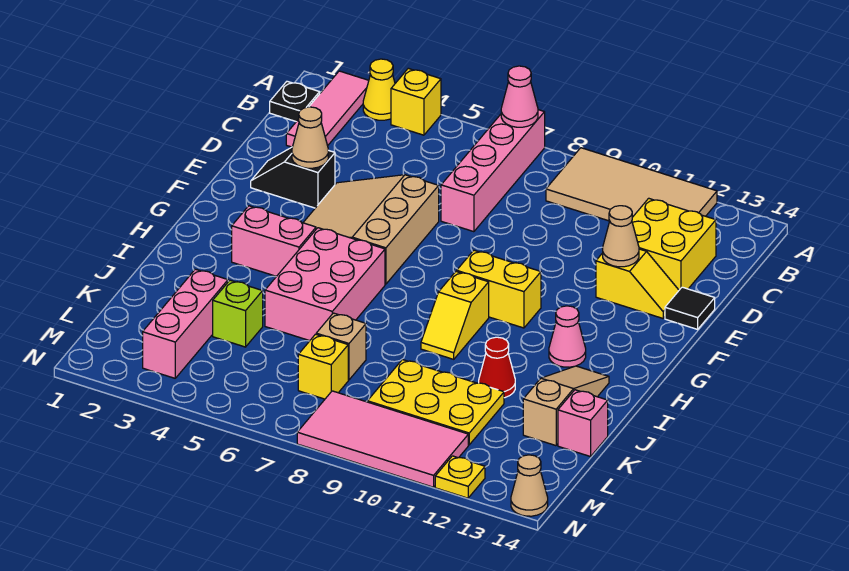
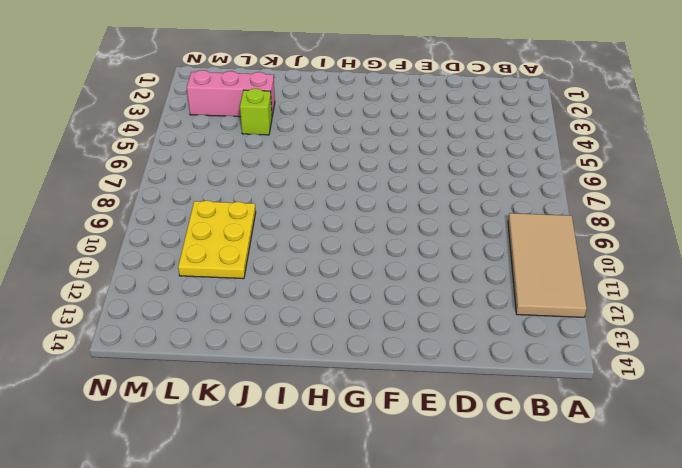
none -> pink 1x3 tile [286,71,369,147]
none -> yellow 1x1 cone [363,59,395,120]
none -> yellow 1x1 brick [391,68,441,135]
none -> pink 1x4 brick [441,110,545,232]

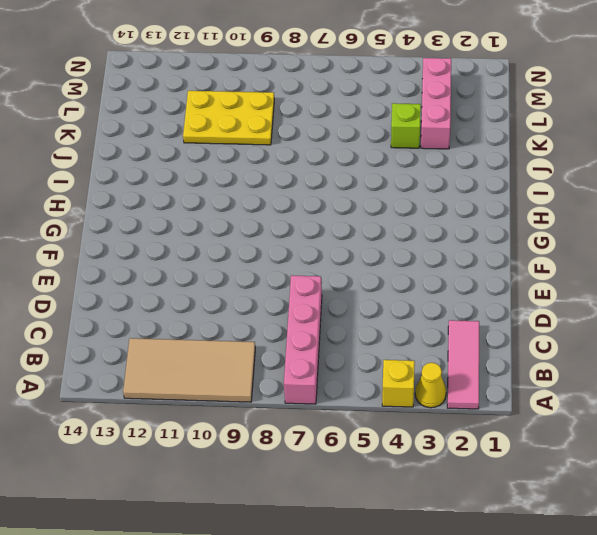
none -> black 1x1 plate [270,81,320,122]
none -> yellow 2x2 brick [632,198,716,290]
none -> black 1x2 slope [251,147,335,208]
none -> tan 3x3 slope [303,175,439,284]

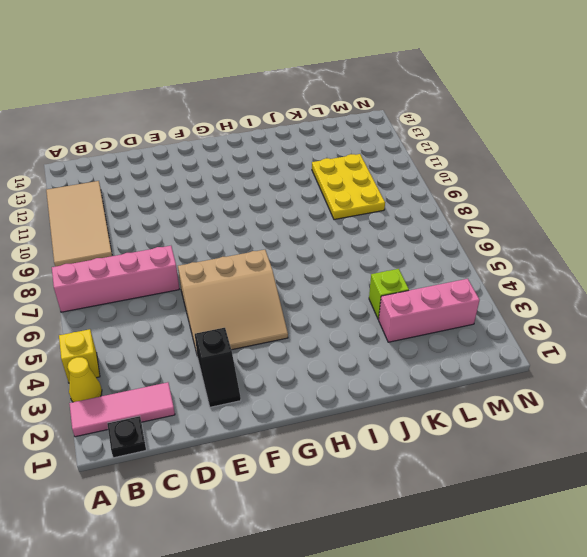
none -> yellow 2x2 brick [632,198,716,290]
none -> yellow 1x2 slope [596,249,679,318]
none -> black 1x1 tile [665,287,715,329]
none -> yellow 1x2 brick [457,250,541,328]

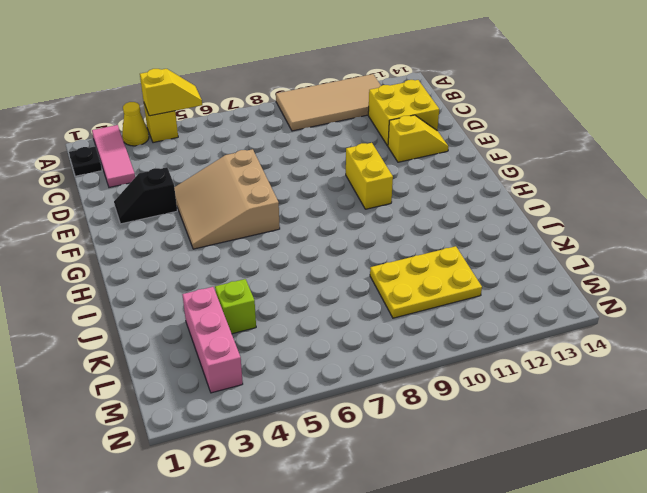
yellow 1x2 slope [140,69,202,116] -> yellow 1x2 slope turned to [421,271,489,359]
yellow 1x2 brick [346,143,393,209] -> yellow 1x2 brick turned to [457,250,541,328]
none -> pink 1x4 brick [441,110,545,232]
none -> black 1x1 tile [665,287,715,329]
none -> pink 1x2 brick [232,206,316,276]
none -> pink 2x3 brick [265,228,385,341]

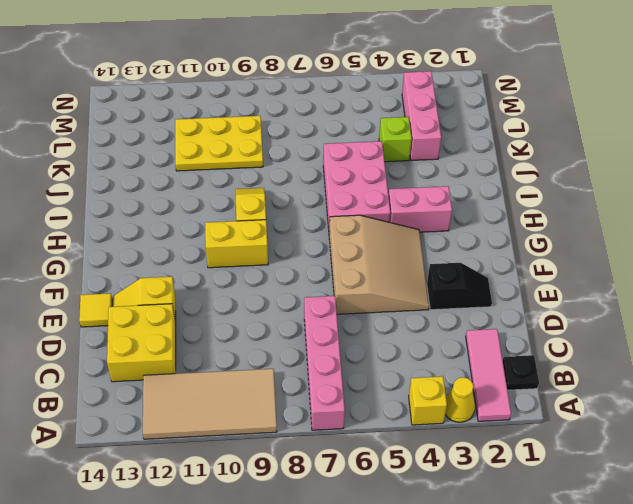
yellow 1x1 tile [79,293,112,327] -> black 1x1 tile [665,287,715,329]
none -> pink 1x1 cone [549,306,586,367]
none -> tan 1x3 slope [523,366,609,446]
none -> red 1x1 cone [479,337,515,398]
none -> tan 1x1 brick [316,313,366,380]

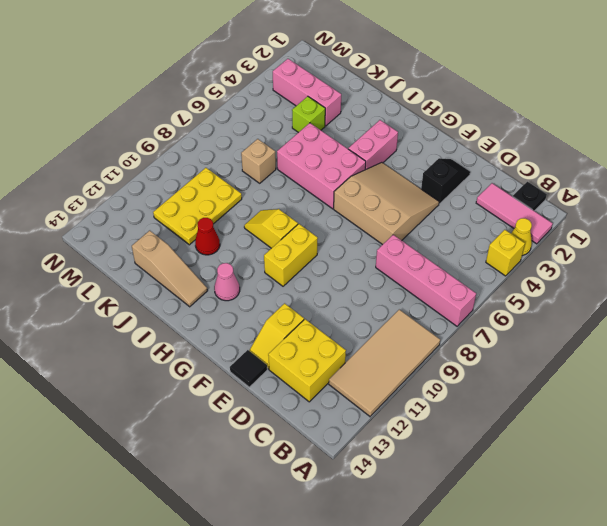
none -> pink 1x1 brick [558,390,608,457]
none -> yellow 1x1 brick [298,334,348,399]
none -> pink 2x4 tile [297,391,468,487]
none -> yellow 1x1 plate [435,456,485,498]

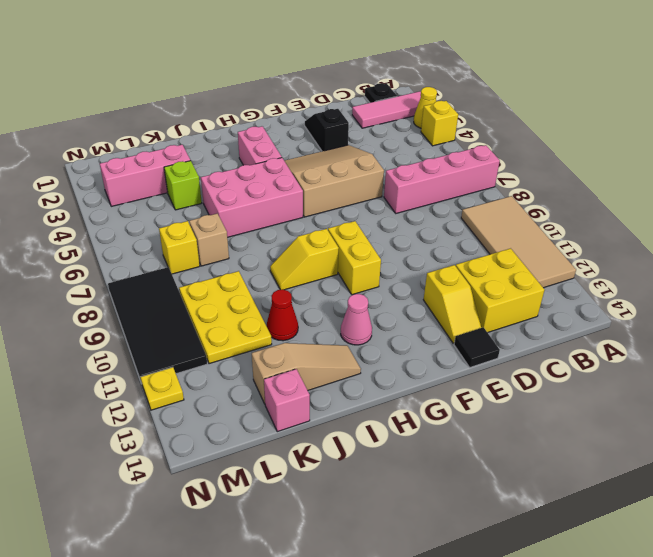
black 2x4 tile [108,267,207,383] -> pink 2x4 tile [297,391,468,487]
none -> tan 1x1 cone [511,455,548,516]
none -> pink 1x1 cone [501,66,538,127]
none -> tan 1x1 cone [292,107,328,168]
none -> tan 1x1 cone [603,206,639,267]

